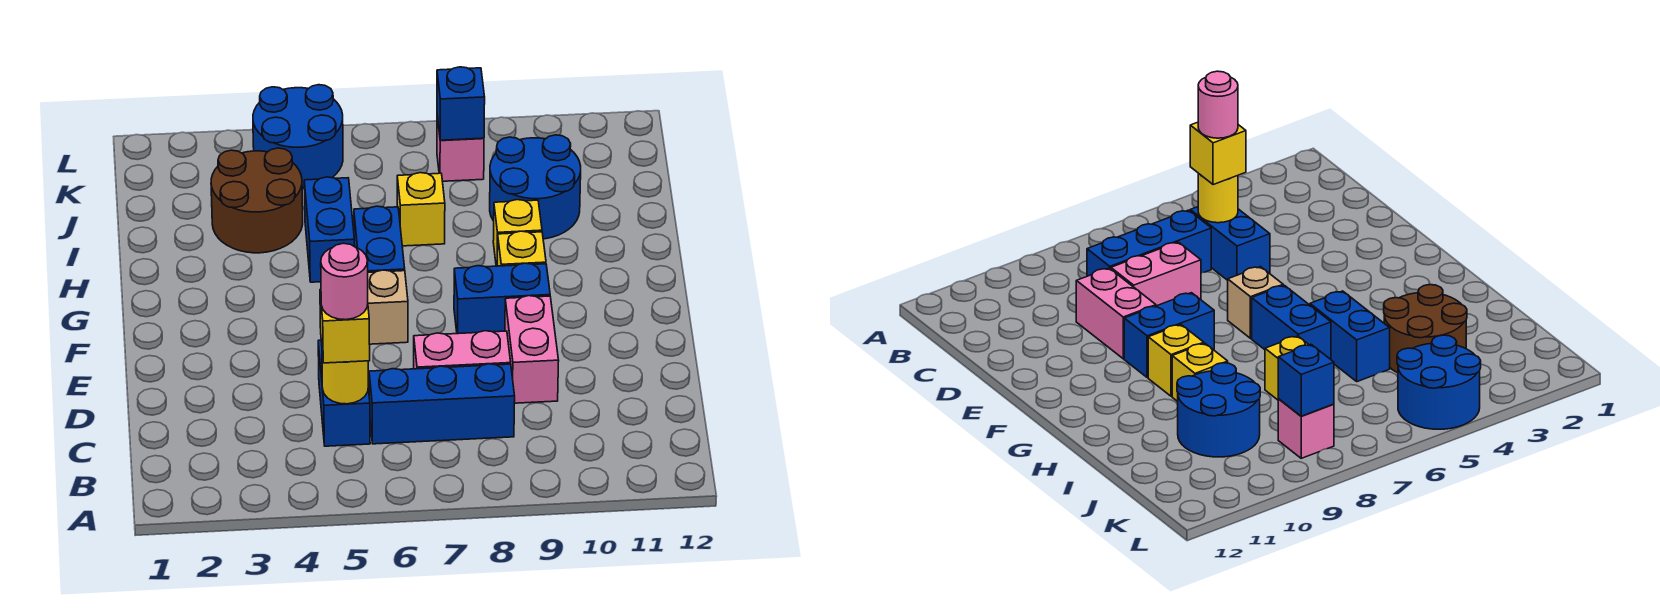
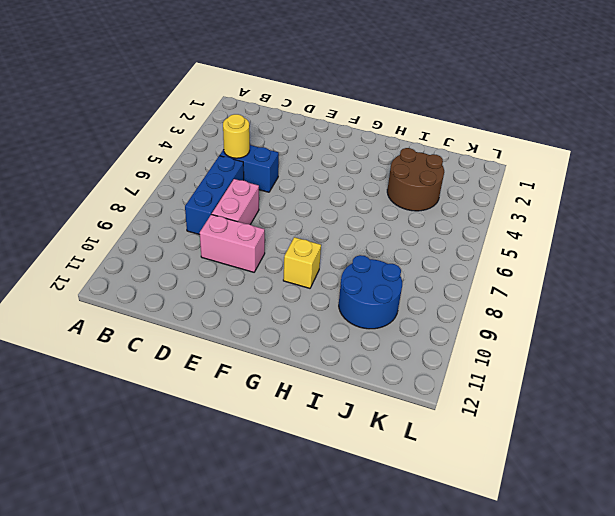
none -> tan 1x1 brick [368,270,408,344]
none -> blue 1x2 brick [454,263,550,334]
none -> blue 1x2 brick [354,206,405,272]

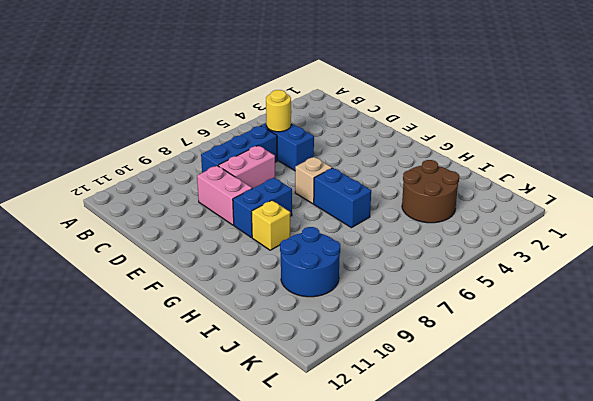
none -> blue 1x2 brick [304,177,355,282]
none -> yellow 1x1 brick [493,200,542,266]
none -> yellow 1x1 brick [397,173,445,246]

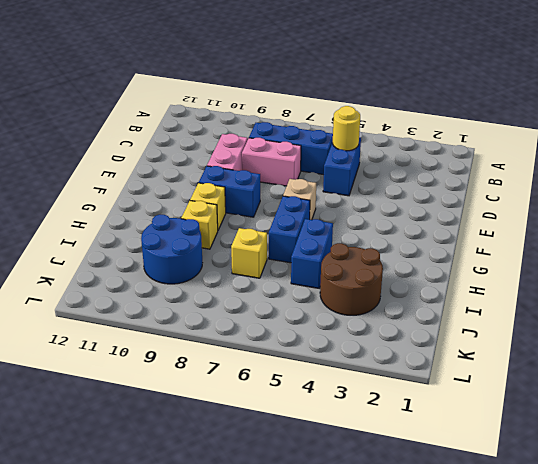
none -> blue 2x2 round brick [253,85,343,188]
none -> pink 1x1 brick [437,116,484,181]
none -> blue 1x1 brick [437,67,485,140]

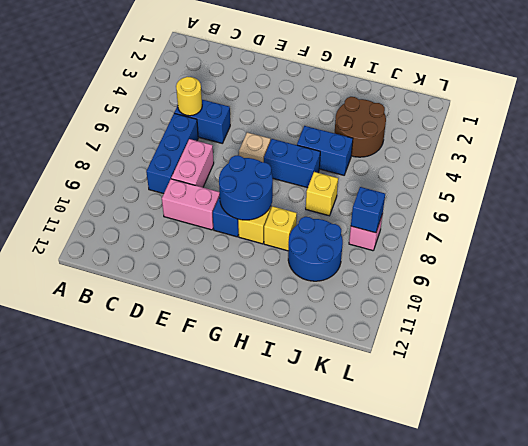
blue 2x2 round brick [219,156,273,220] -> blue 2x2 round brick moved to [253,85,343,188]
none -> yellow 1x1 brick [320,289,370,363]
none -> pink 1x1 round brick [321,243,368,320]

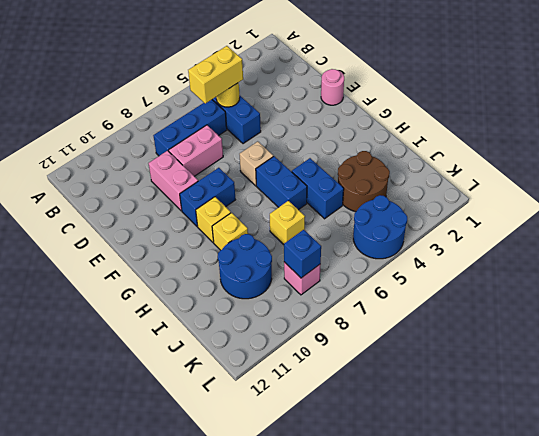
yellow 1x2 brick [188,46,243,103] -> yellow 1x1 brick [320,289,370,363]
pink 1x1 round brick [321,69,344,105] -> pink 1x1 round brick moved to [321,243,368,320]

